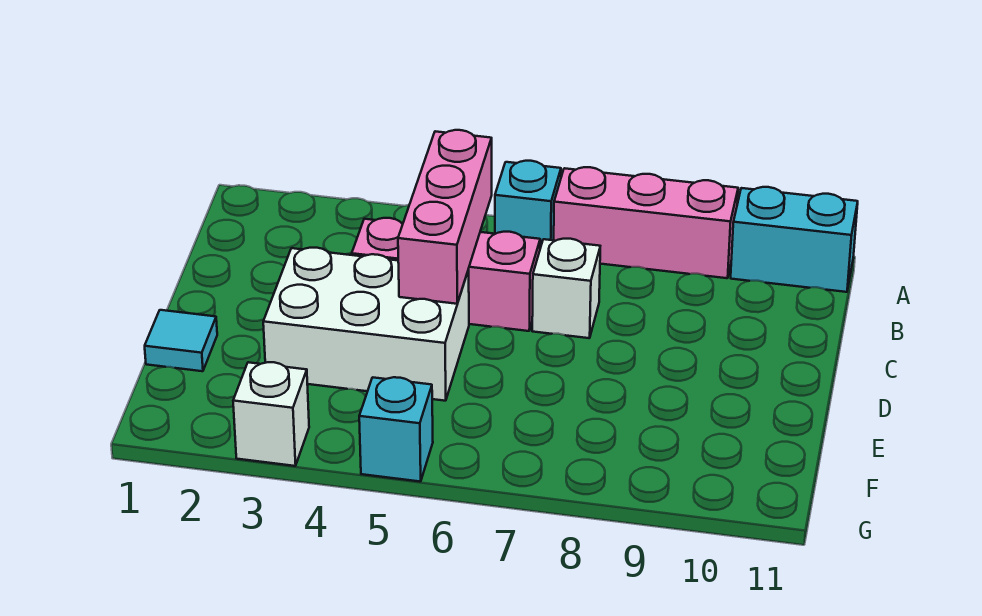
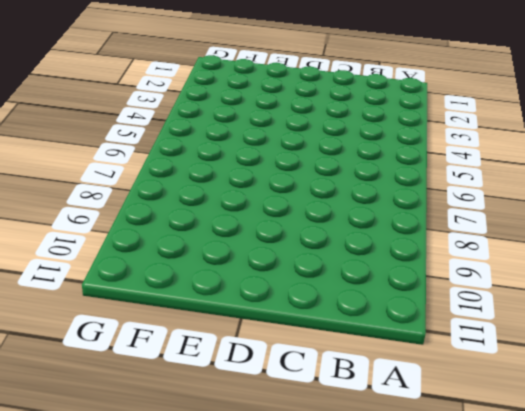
none -> cyan 1x1 brick [495,161,561,248]
none -> pink 1x3 brick [554,167,738,278]

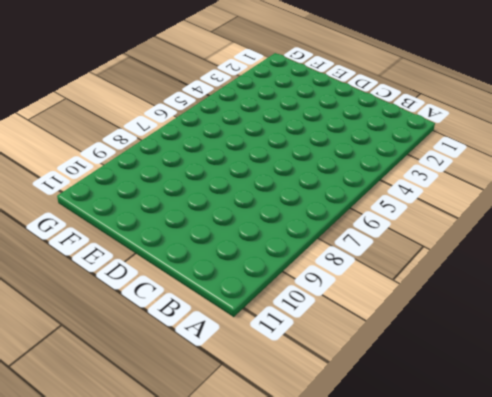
none -> cyan 1x1 brick [495,161,561,248]
none -> pink 1x3 brick [554,167,738,278]

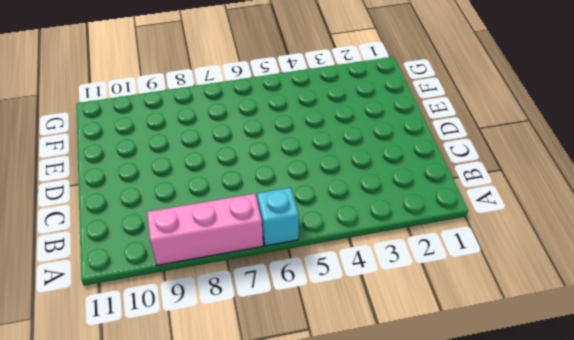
none -> cyan 1x2 brick [731,187,858,292]
none -> pink 1x3 brick [352,218,540,331]

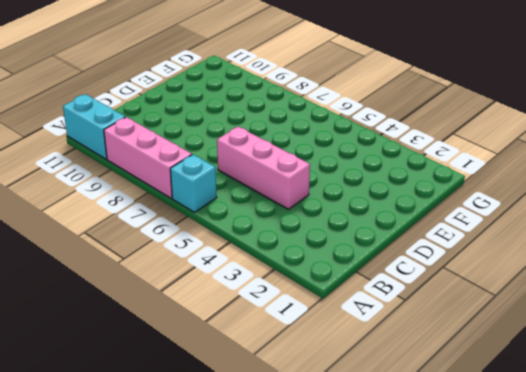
none -> white 1x1 brick [532,239,600,338]
none -> white 2x3 brick [263,248,469,401]

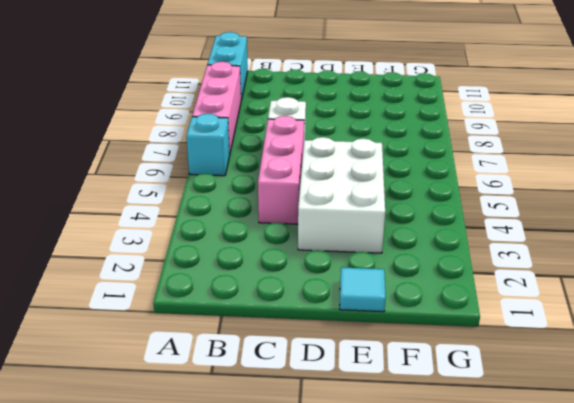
none -> white 1x1 brick [233,362,309,466]
none -> cyan 1x1 brick [359,377,433,482]

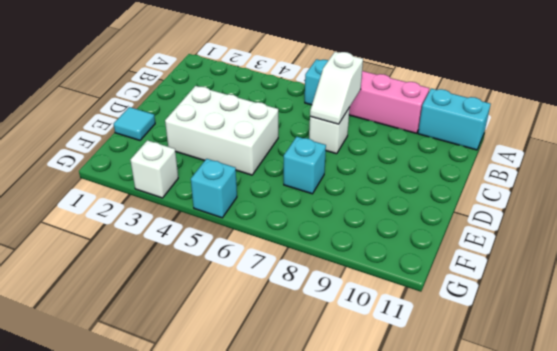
white 1x2 slope [310,52,363,124] -> none
cyan 1x1 brick [284,137,326,194] -> none
none -> pink 1x3 brick [352,218,540,331]
none -> pink 1x3 brick [398,130,492,304]

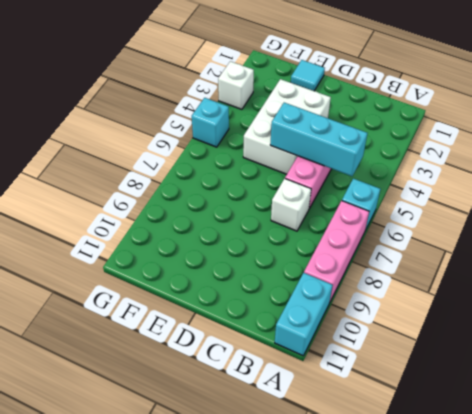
cyan 1x3 brick [270,103,367,176] -> pink 1x3 brick [398,130,492,304]

